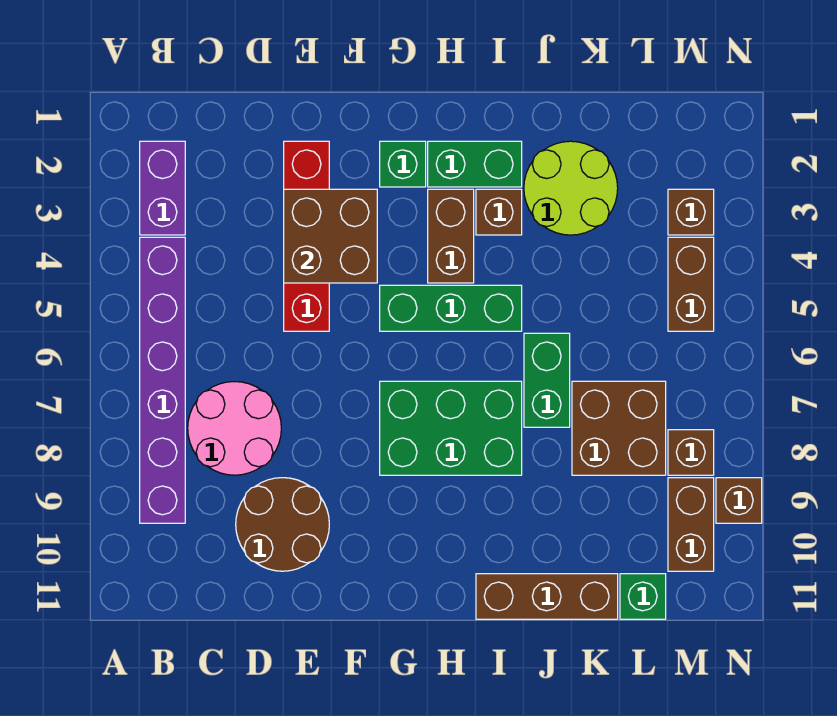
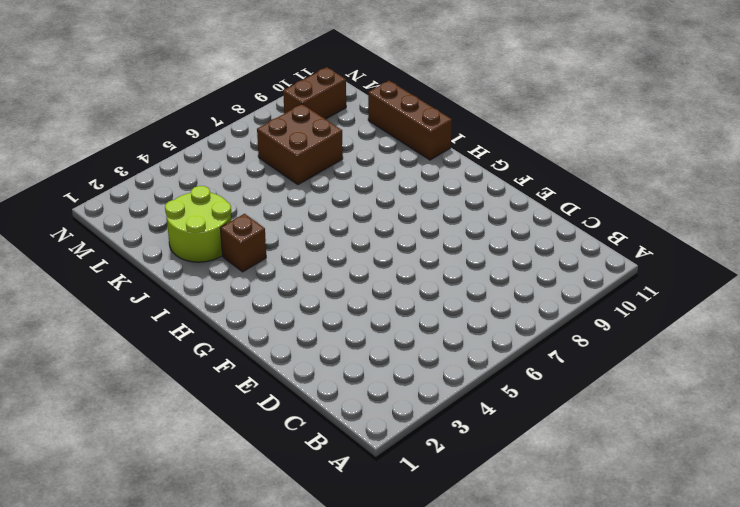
none -> purple 1x2 brick [140,141,185,235]
none -> purple 1x6 brick [140,237,185,523]
none -> pink 2x2 round brick [188,382,281,475]

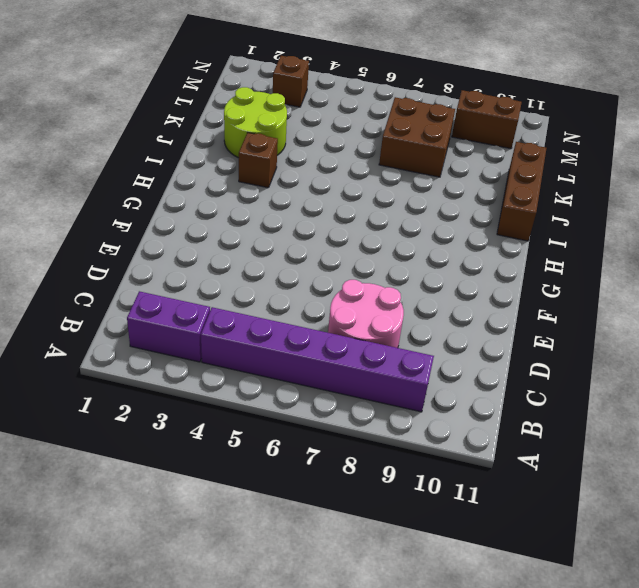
none -> brown 2x2 round brick [236,478,329,571]
none -> red 1x4 brick [284,141,329,331]
none -> green 1x1 brick [380,141,426,187]

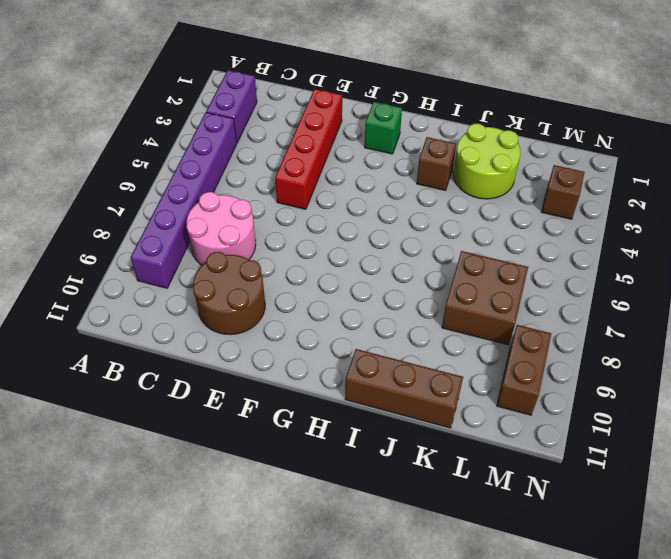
none -> green 1x3 brick [380,285,522,331]
none -> green 2x3 brick [380,381,522,475]
none -> green 1x2 brick [428,141,522,187]

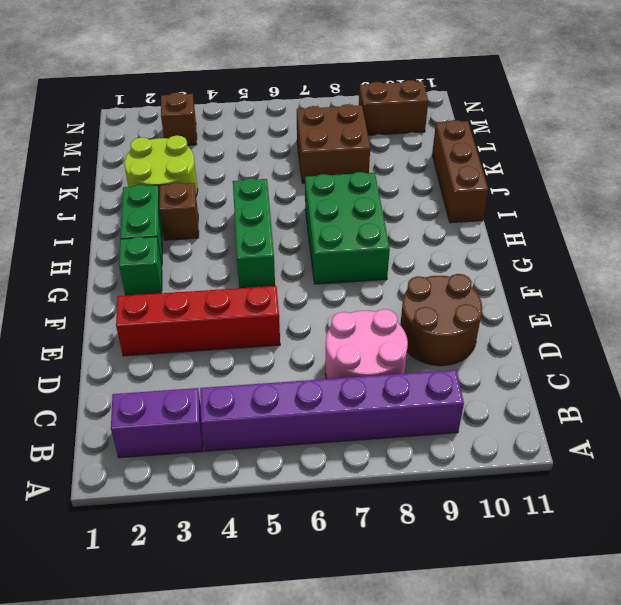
none -> brown 1x2 brick [428,189,474,283]
none -> green 1x2 brick [524,333,570,427]
none -> green 1x1 brick [620,574,666,619]

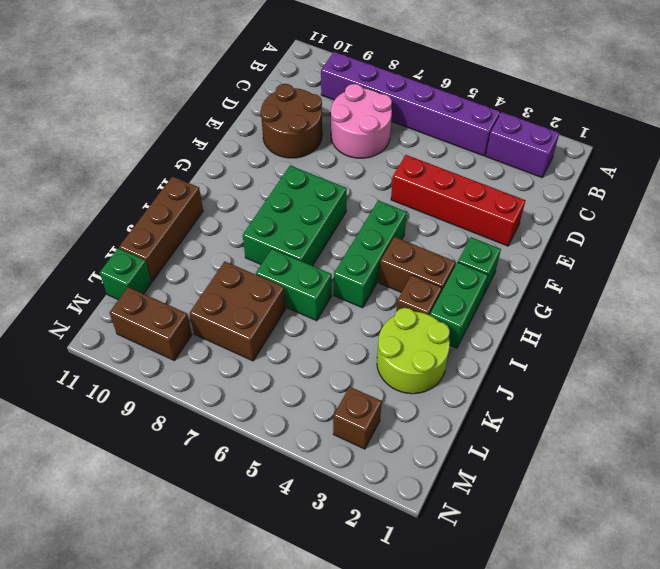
none -> brown 1x2 brick [668,237,714,331]
none -> brown 1x1 brick [668,430,714,475]
none -> brown 1x1 brick [716,478,762,523]

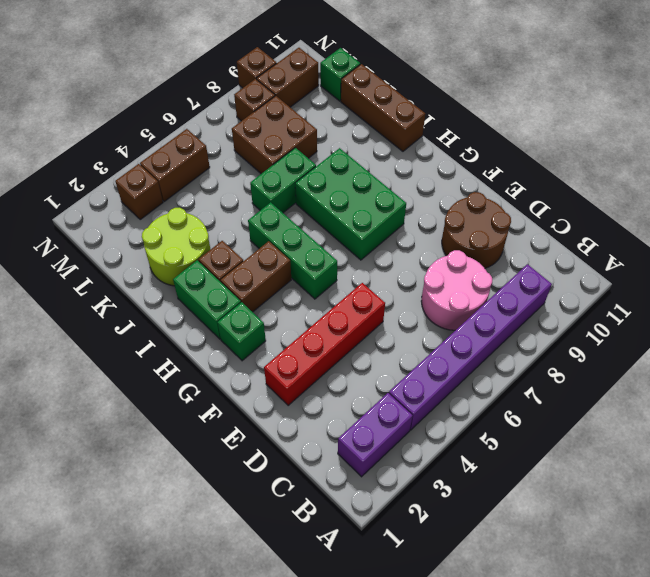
none -> brown 2x2 brick [284,189,377,283]

